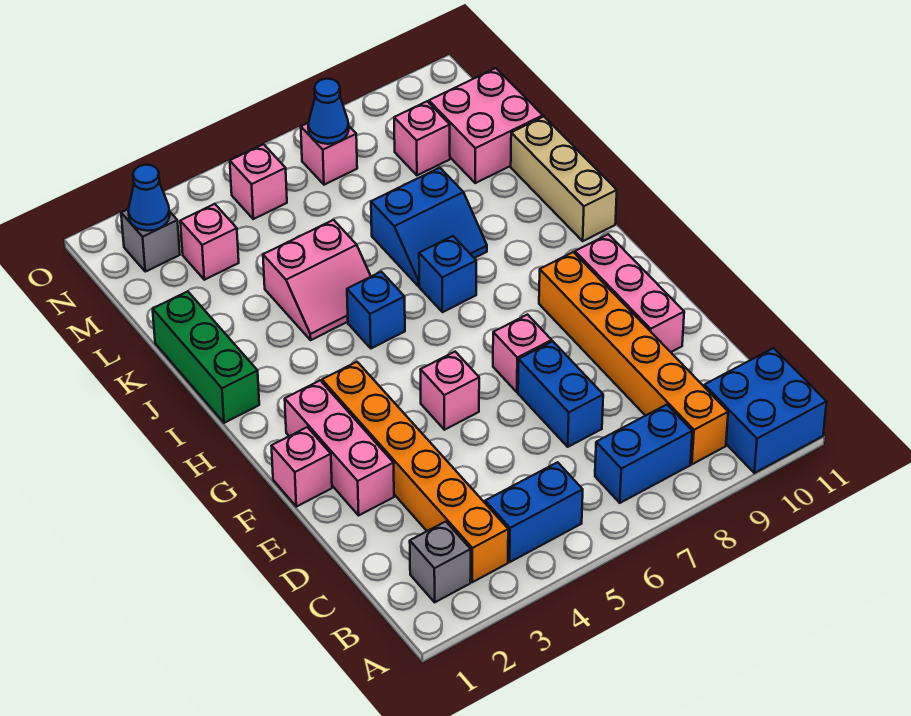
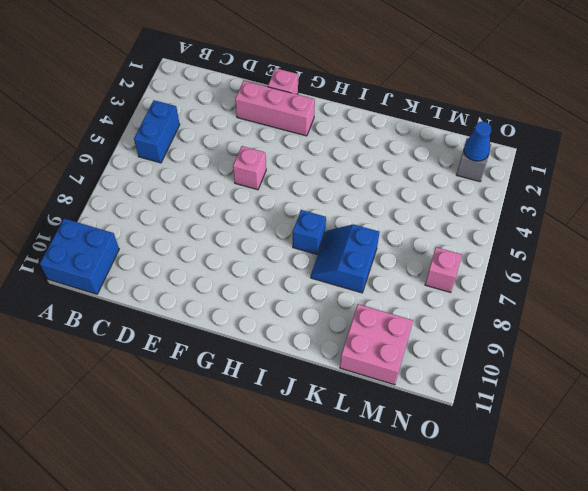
none -> grey 1x1 brick [410,522,471,602]
none -> orange 1x6 brick [322,362,508,582]
none -> blue 1x2 brick [595,405,692,503]

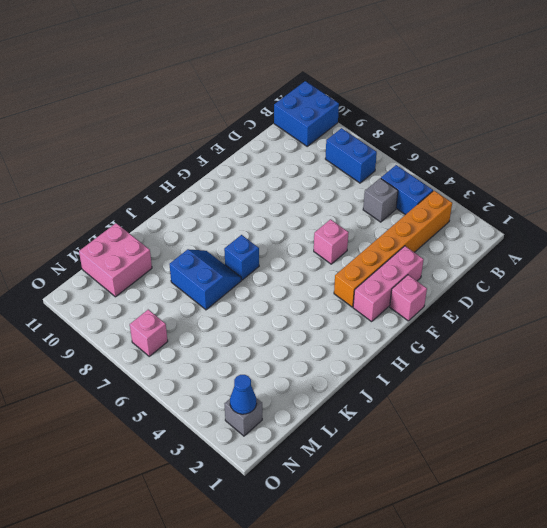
grey 1x1 brick [363,178,398,222] -> grey 1x1 brick moved to [410,522,471,602]
none -> orange 1x6 brick [539,252,728,464]
none -> blue 1x2 brick [518,341,603,447]
none -> pink 1x3 brick [575,234,684,352]

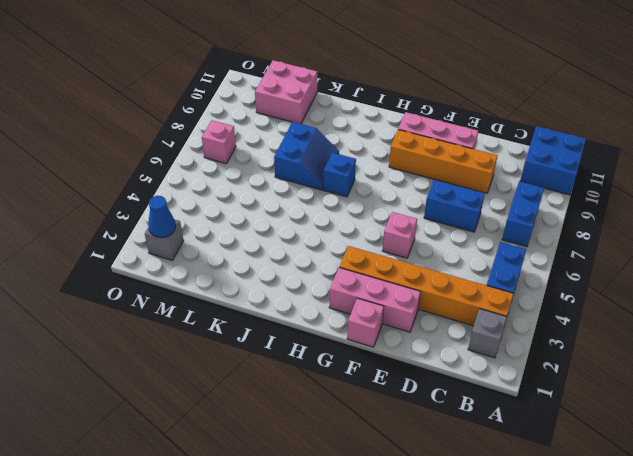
orange 1x4 brick [389,130,498,193] -> orange 1x6 brick [539,252,728,464]
none -> pink 1x1 brick [493,315,552,392]
none -> green 1x3 brick [153,291,259,423]
none -> blue 1x1 brick [347,272,405,348]

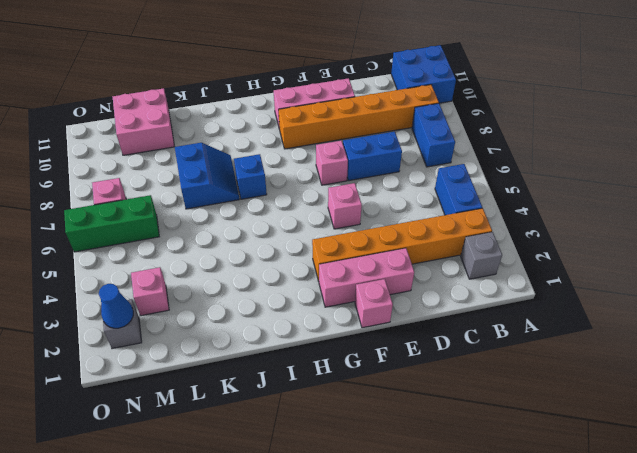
green 1x3 brick [64,195,159,252] -> green 1x3 brick moved to [153,291,259,423]
none -> blue 1x1 brick [347,272,405,348]
none -> tan 1x3 brick [511,117,617,241]
none -> pink 2x2 slope [263,220,371,340]

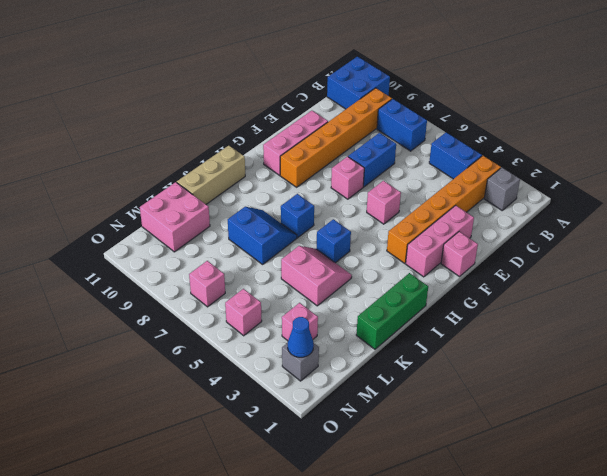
none -> pink 1x1 brick [394,101,450,175]
none -> blue 1x1 cone [308,79,349,144]

